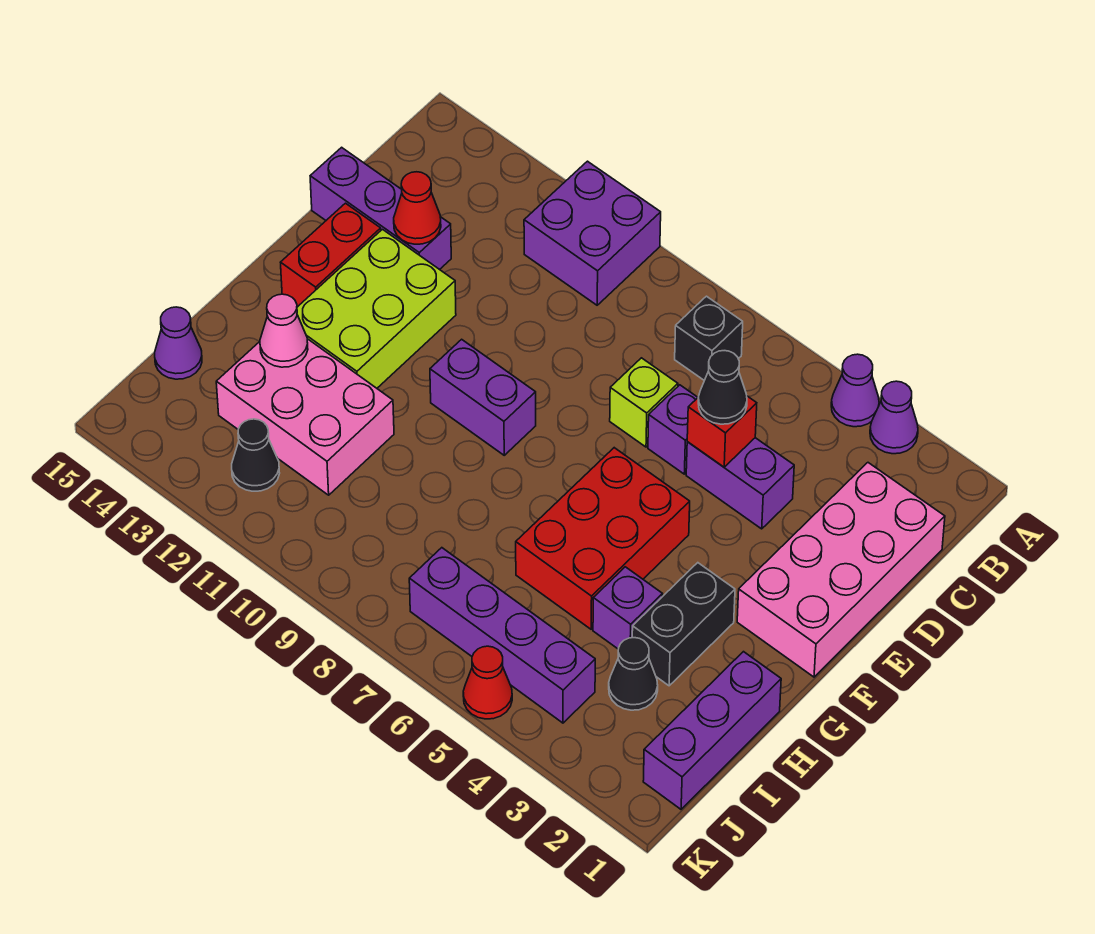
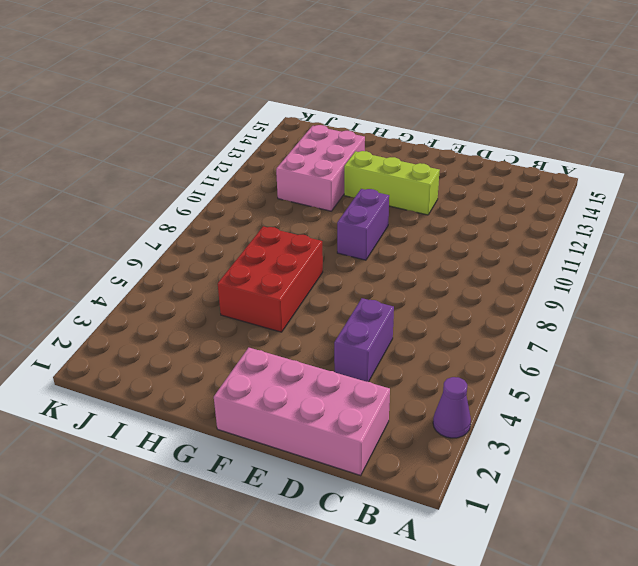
lime 1x3 brick [344,151,440,215] -> lime 2x3 brick [297,229,456,388]
red 2x3 brick [218,226,323,332] -> red 2x3 brick turned to [516,448,690,629]
none -> purple 1x1 cone [831,354,879,427]
none -> purple 2x2 brick [524,161,661,305]
none -> black 1x1 brick [675,296,743,381]

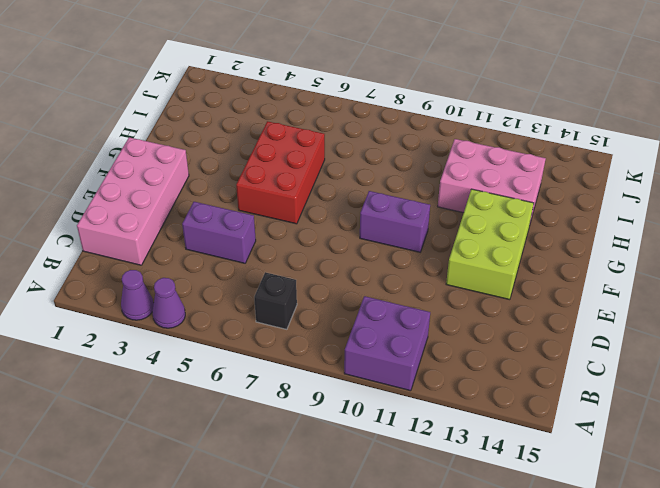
none -> purple 1x1 brick [648,385,698,474]
none -> lime 1x1 brick [610,358,678,447]
none -> purple 1x3 brick [310,147,451,270]

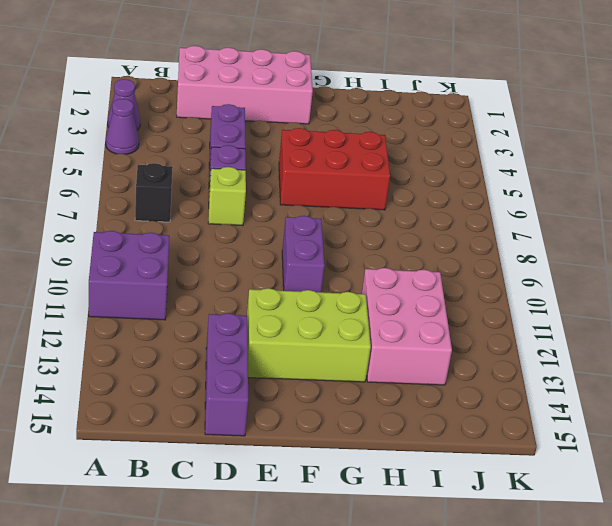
none -> red 1x2 brick [280,203,381,307]
none -> black 1x2 brick [632,563,735,686]
none -> purple 1x3 brick [643,652,781,809]

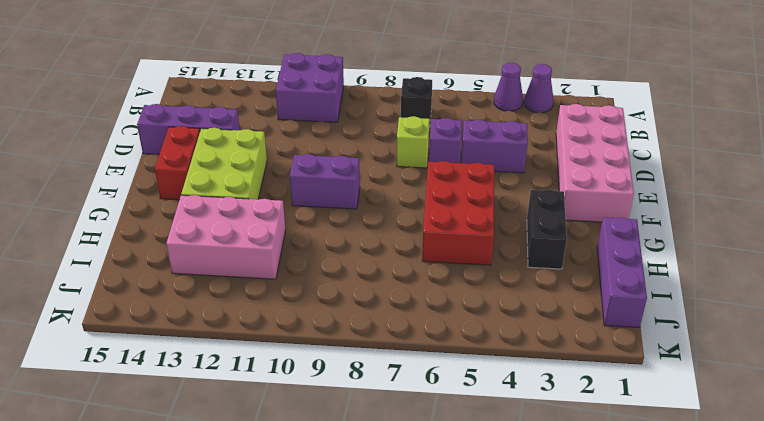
none -> purple 1x1 brick [593,567,663,649]
none -> black 1x1 cone [609,638,658,710]
none -> purple 1x1 cone [155,307,202,379]

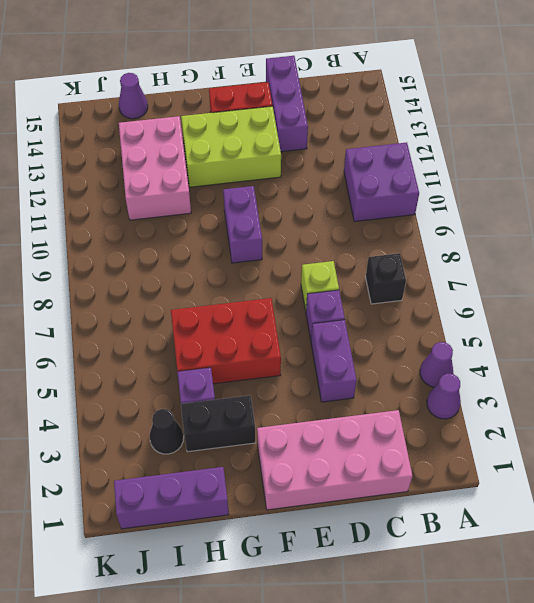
none -> purple 1x4 brick [409,548,595,723]
none -> black 1x1 cone [232,419,280,491]
none -> red 1x1 cone [463,646,512,719]

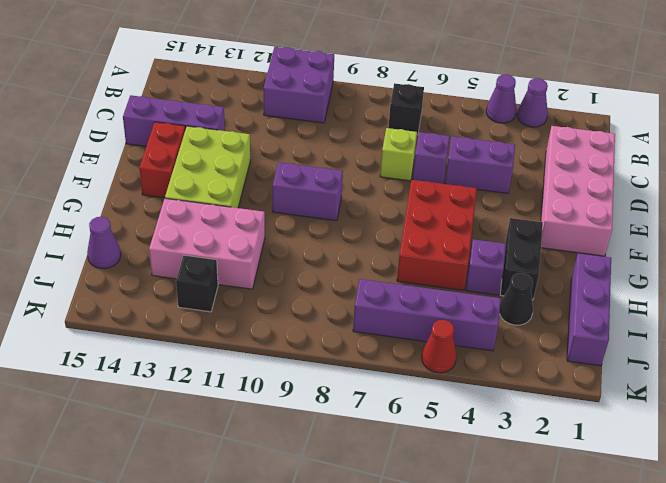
black 1x1 brick [176,255,218,312] -> black 1x1 cone [232,419,280,491]
none -> red 1x1 brick [687,396,757,467]
none -> red 1x1 cone [394,172,441,244]
none -> pink 1x1 cone [260,294,308,367]

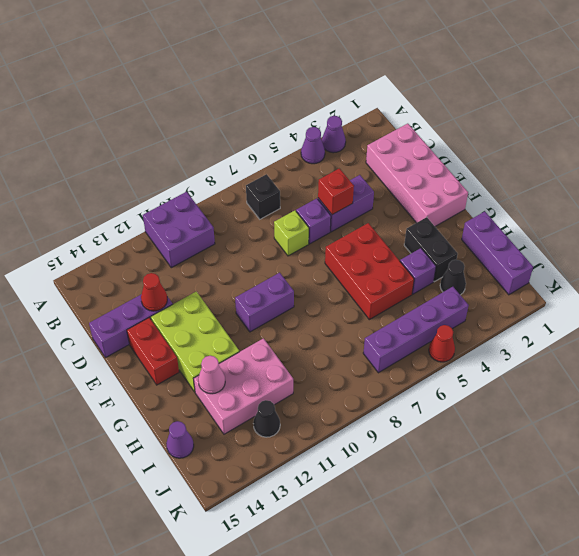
none -> black 1x1 cone [698,351,747,424]

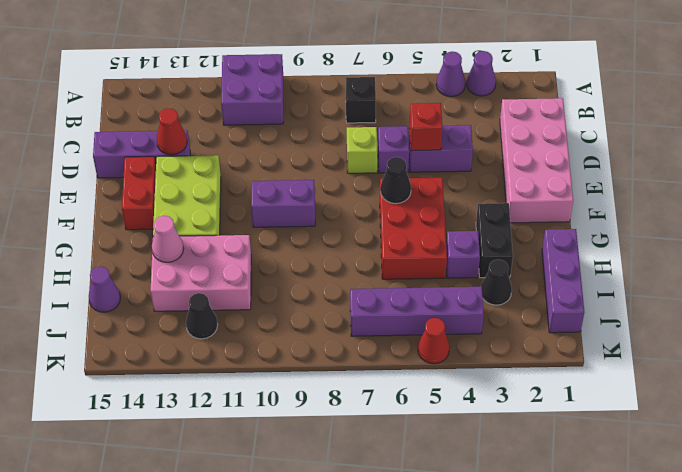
black 1x1 cone [380,157,411,204] -> black 1x1 cone moved to [698,351,747,424]

